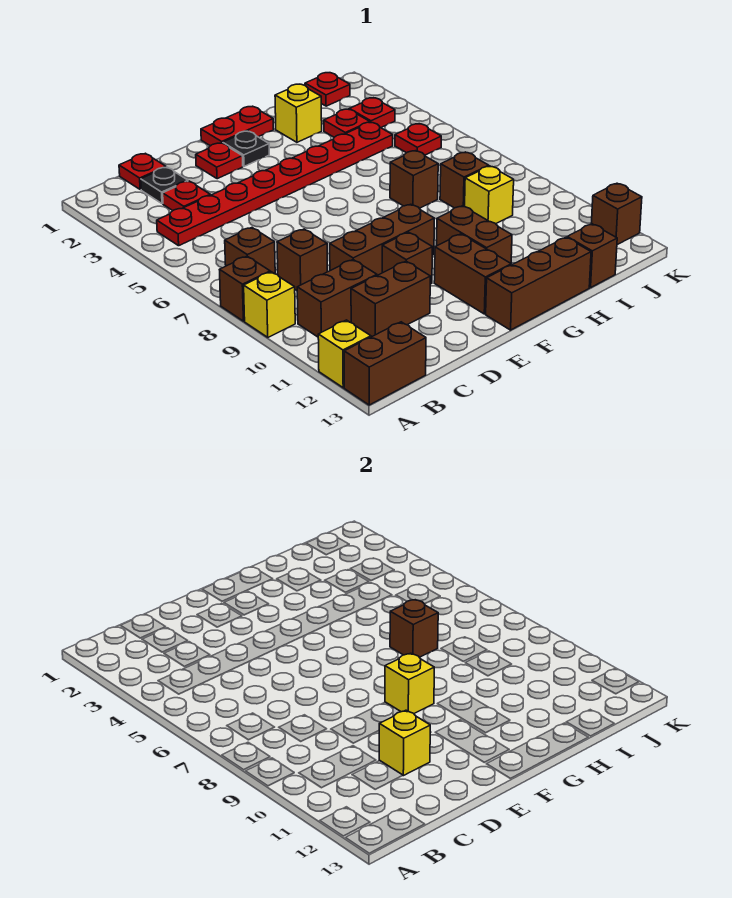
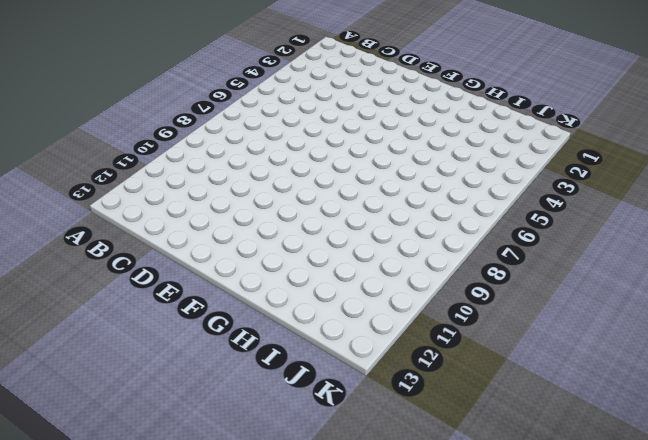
none -> brown 1x1 brick [220,256,270,321]
none -> yellow 1x1 brick [244,272,295,337]
none -> yellow 1x1 brick [318,320,371,388]
none -> brown 1x2 brick [344,322,426,405]

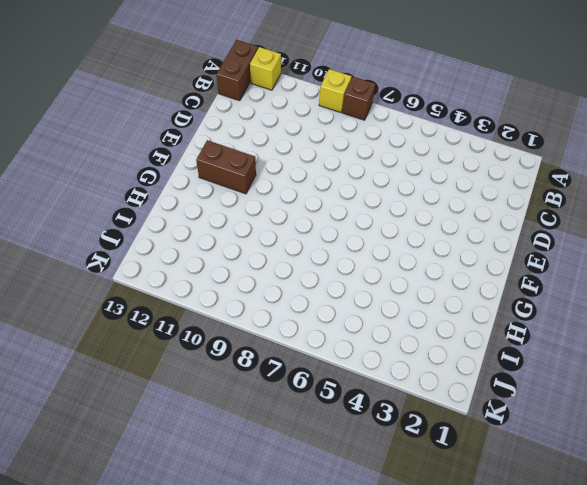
none -> red 1x8 plate [157,122,393,246]
none -> brown 1x1 brick [225,228,275,274]
none -> brown 1x2 brick [297,260,377,337]
none -> red 1x1 plate [119,153,166,189]

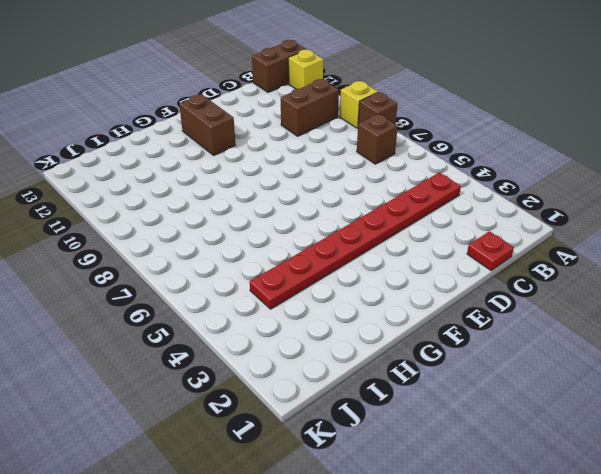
none -> black 1x1 plate [141,167,188,204]
none -> red 1x1 plate [163,181,210,211]
none -> brown 1x1 brick [277,229,327,290]
none -> brown 1x2 brick [351,261,430,337]

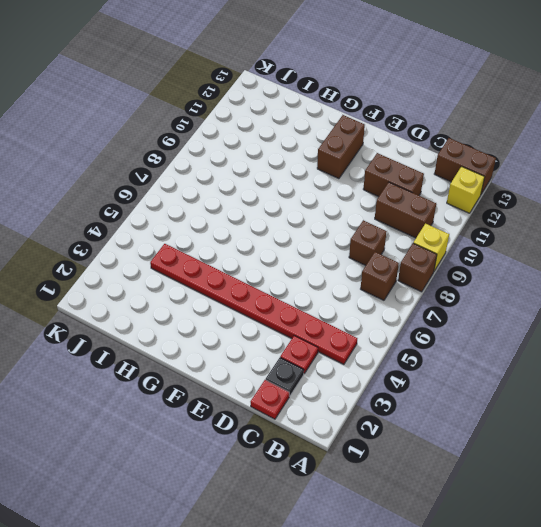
none -> brown 1x3 brick [330,204,434,275]
none -> red 1x1 plate [196,143,243,179]
none -> brown 1x1 brick [382,232,432,284]
none -> red 1x2 plate [201,106,274,146]

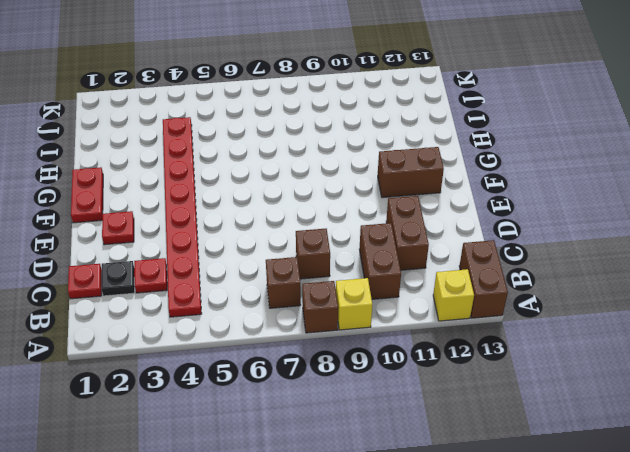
none -> brown 1x3 brick [330,204,434,275]
none -> brown 1x1 brick [382,232,432,284]
none -> black 1x1 plate [223,131,269,166]
none -> brown 1x3 brick [486,237,591,330]

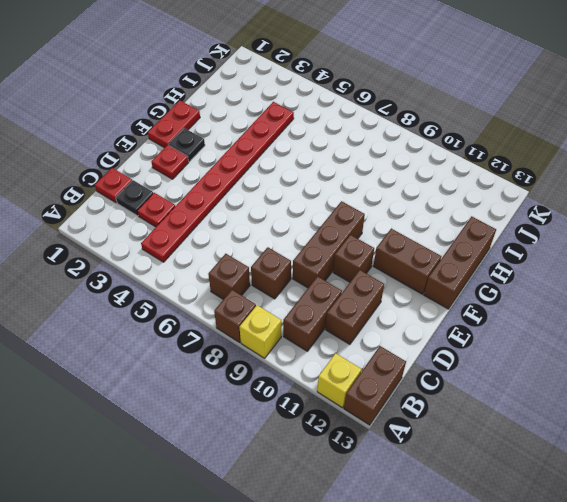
none -> brown 1x2 brick [437,206,512,263]
none -> yellow 1x1 brick [275,84,322,142]
none -> brown 1x1 brick [390,151,438,208]
none -> red 1x1 plate [324,109,370,137]

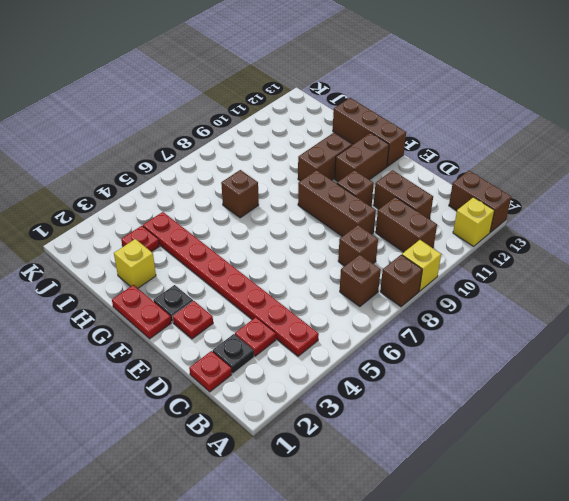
none -> brown 1x1 brick [440,152,489,208]
none -> yellow 1x1 brick [465,166,514,224]
none -> brown 1x1 brick [567,224,617,288]
none -> red 1x1 plate [305,73,350,106]

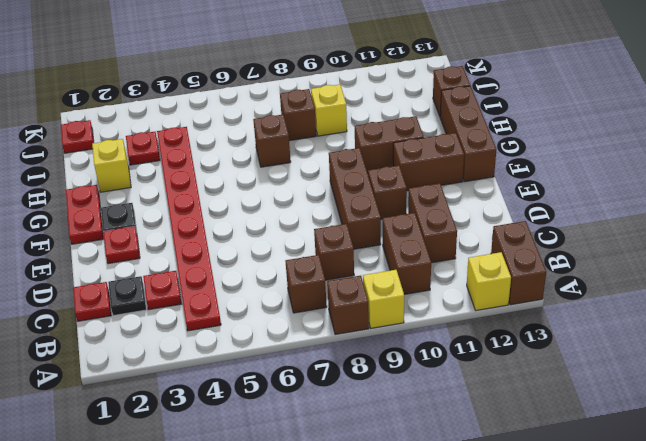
none -> red 1x1 plate [349,98,395,128]
none -> red 1x1 plate [395,124,441,155]
none -> brown 1x1 brick [591,183,642,245]
none -> yellow 1x1 brick [379,710,431,776]

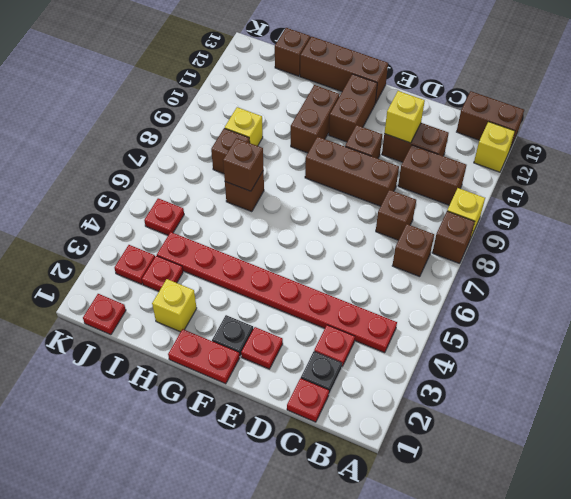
none -> brown 1x1 brick [591,183,642,245]
none -> yellow 1x1 brick [385,653,434,713]

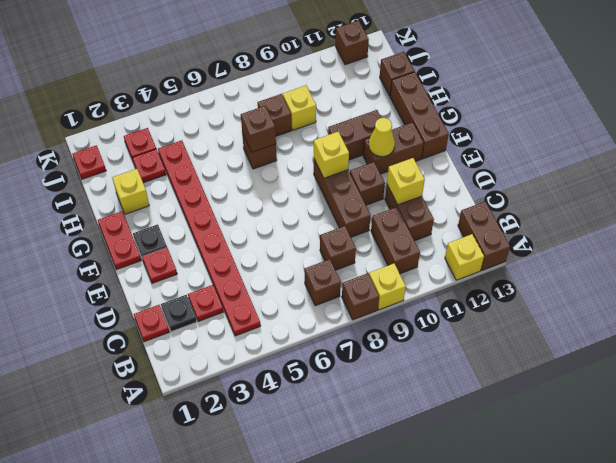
yellow 1x1 cone [369,118,395,157] -> none
none -> red 1x1 plate [395,124,441,155]

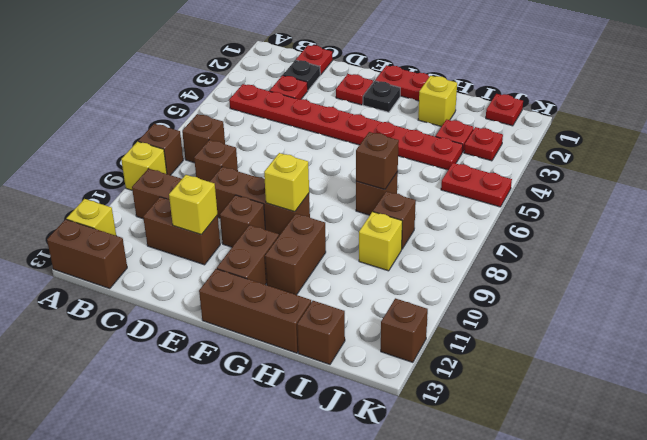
red 1x2 plate [441,163,512,207] -> red 1x1 plate [395,124,441,155]

